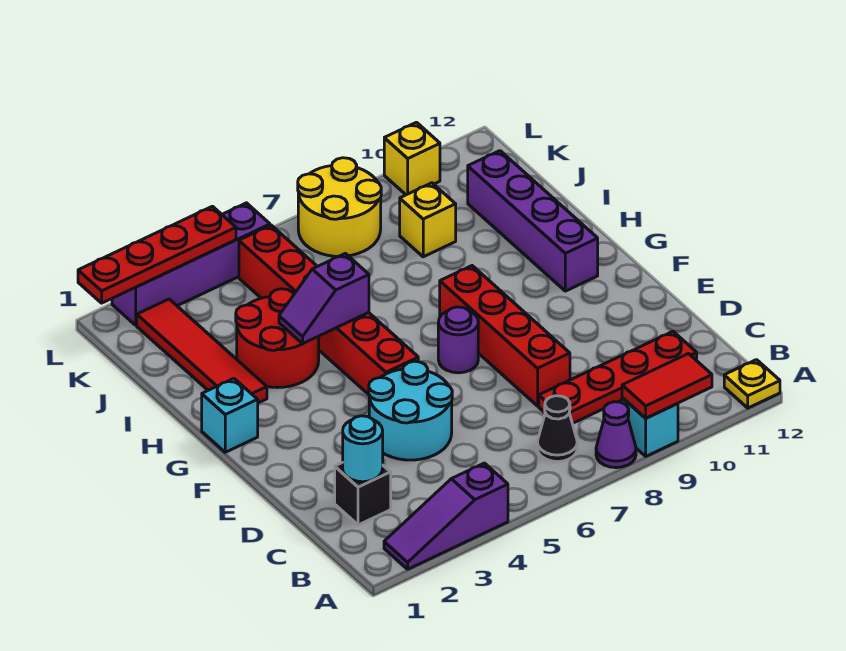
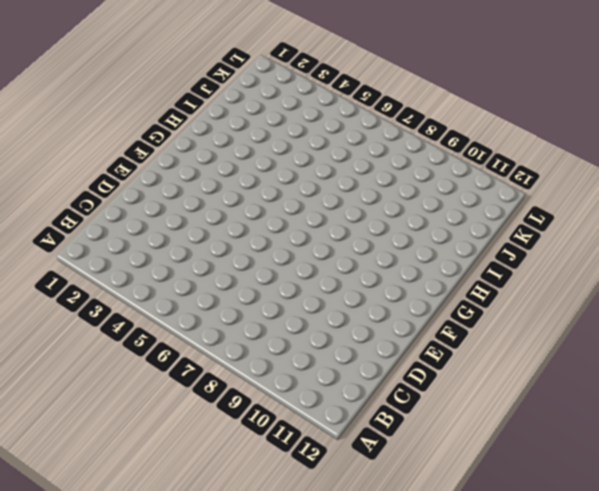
none -> purple 1x3 slope [384,463,508,569]
none -> purple 1x1 cone [596,402,636,468]
none -> cyan 1x1 brick [622,398,678,456]

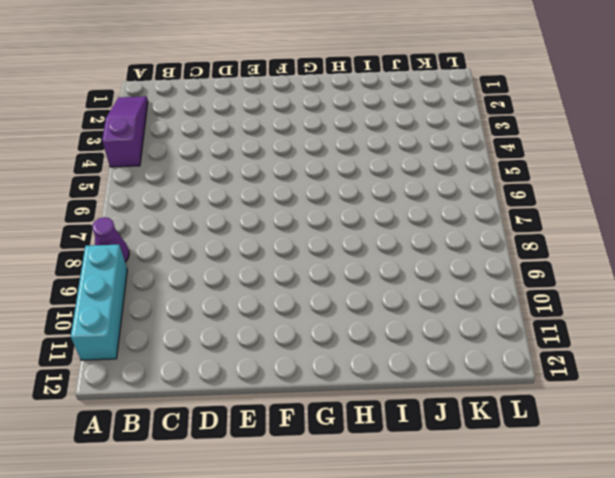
cyan 1x3 brick [71,245,127,360] -> cyan 1x1 brick [622,398,678,456]
none -> yellow 1x1 plate [724,360,780,408]
none -> black 1x1 cone [537,396,577,462]
none -> black 1x1 brick [335,462,391,525]

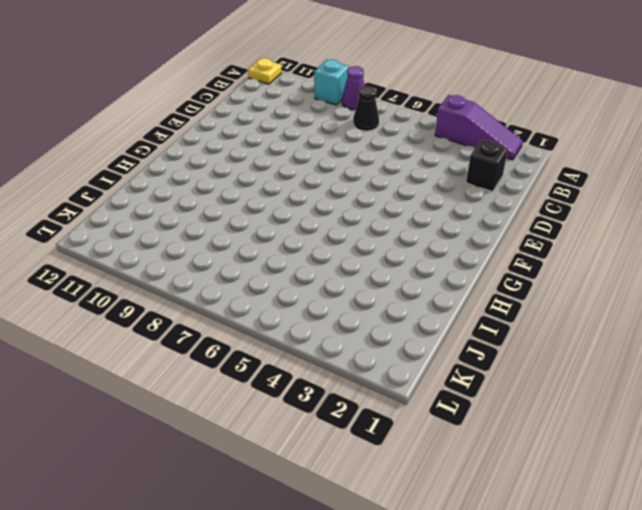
none -> red 1x4 plate [539,332,697,424]
none -> cyan 2x2 round brick [369,361,452,460]
none -> red 1x4 brick [440,266,570,406]

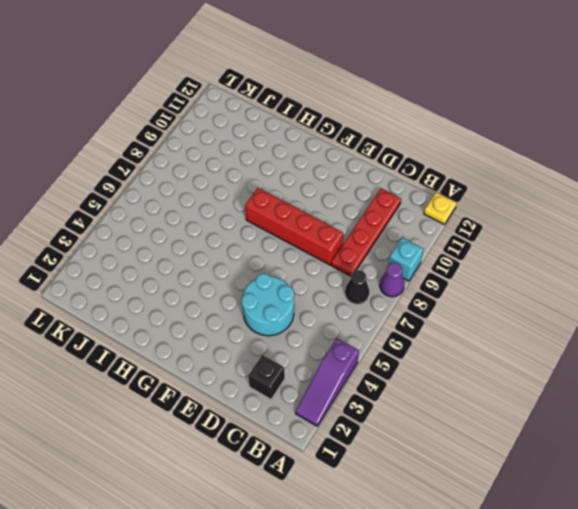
none -> red 1x6 brick [239,225,418,395]
none -> purple 1x1 round brick [438,307,478,373]
none -> cyan 1x1 brick [202,379,258,452]

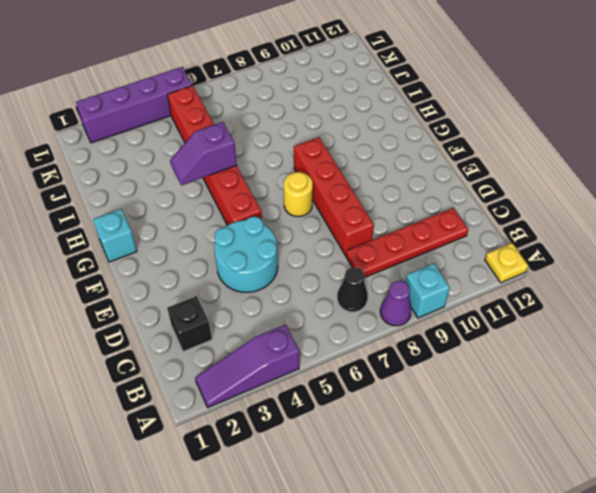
yellow 1x1 round brick [284,172,313,216] -> purple 1x1 round brick [438,307,478,373]
none -> purple 1x4 brick [468,151,598,291]
none -> red 1x4 tile [137,299,267,403]
none -> red 2x2 round brick [236,289,319,388]

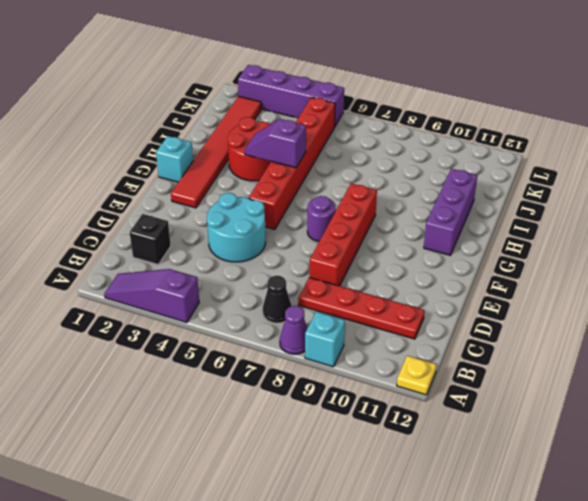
red 1x6 tile [171,96,261,208] -> red 1x4 tile [137,299,267,403]
purple 1x3 brick [424,169,477,255] -> purple 1x4 brick [468,151,598,291]
none -> yellow 1x1 brick [400,183,456,257]
none -> yellow 2x2 round brick [298,158,381,256]
none -> yellow 1x1 brick [384,122,440,195]

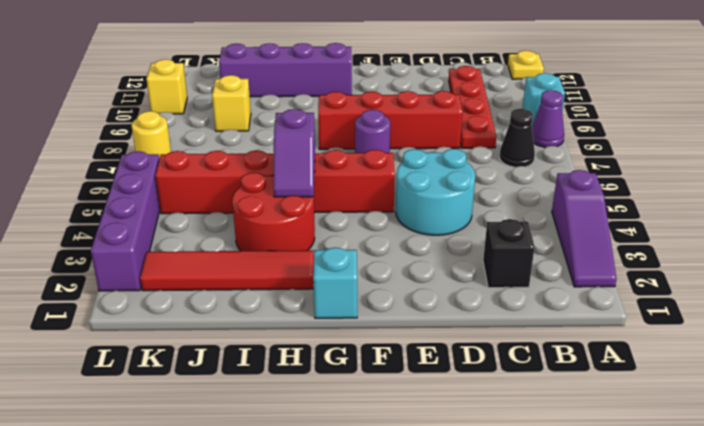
yellow 1x1 round brick [132,111,171,158] -> yellow 2x2 round brick [298,158,381,256]
none -> red 1x2 tile [622,354,712,418]
none -> cyan 1x1 round brick [343,416,383,482]
none -> red 1x4 plate [78,206,236,303]

